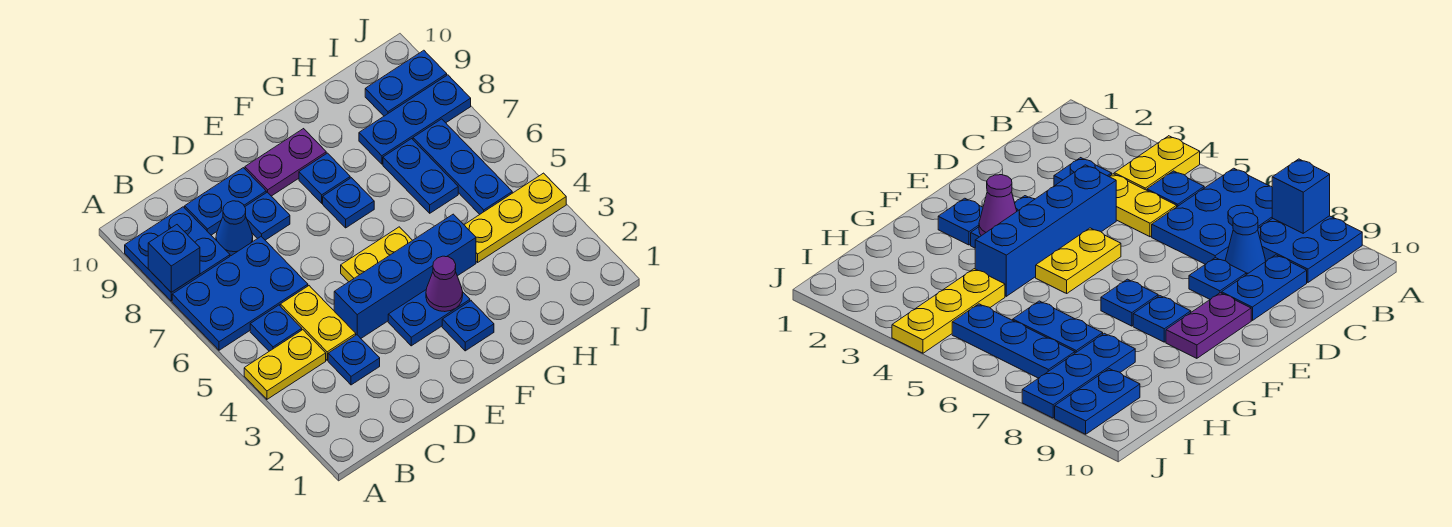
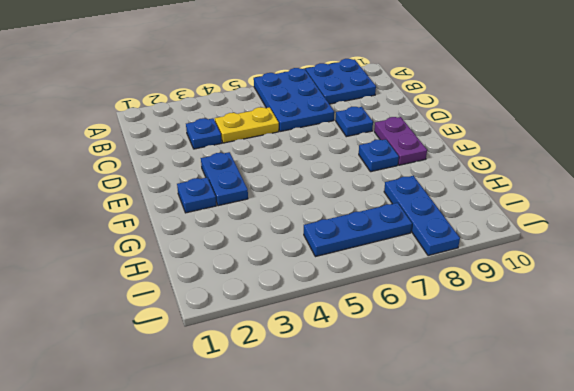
none -> yellow 1x2 plate [244,330,326,399]
none -> blue 1x1 plate [250,305,302,351]
none -> blue 1x1 cone [216,201,253,256]

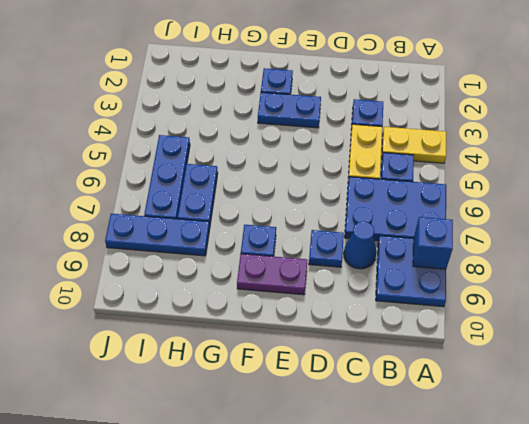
none -> blue 1x2 plate [185,168,266,235]
none -> blue 1x4 brick [334,214,476,338]
none -> yellow 1x2 plate [341,227,412,282]

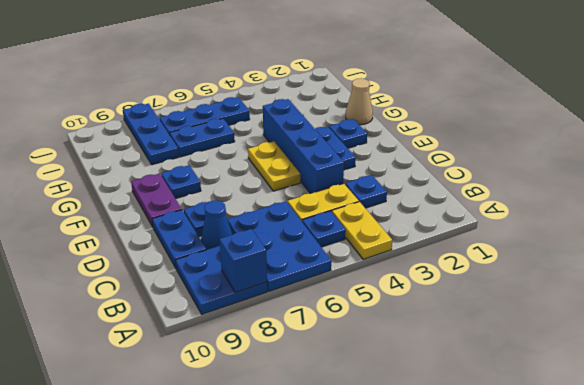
tan 1x1 cone [346,78,373,125] -> none
none -> blue 1x1 plate [323,178,374,228]
none -> yellow 1x3 plate [464,173,566,262]
none -> blue 1x2 plate [365,50,447,116]

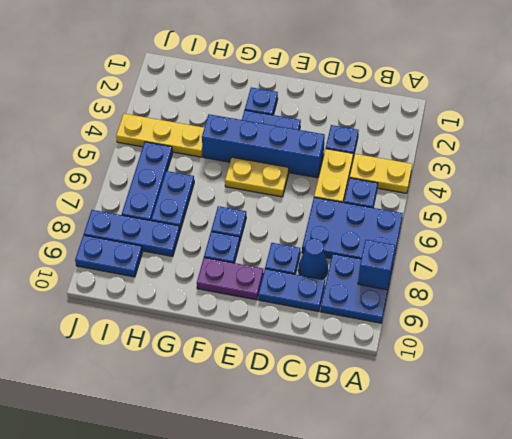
none -> purple 1x1 cone [426,256,463,312]

